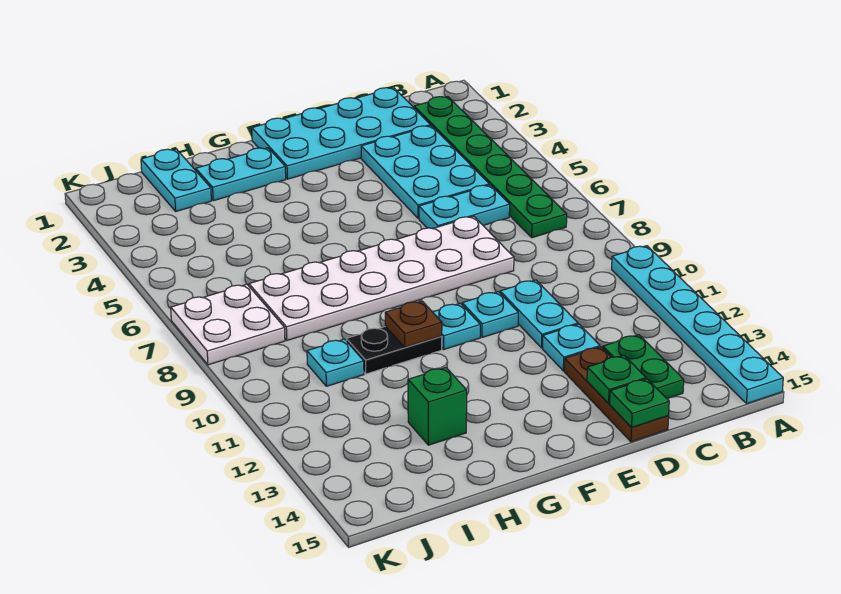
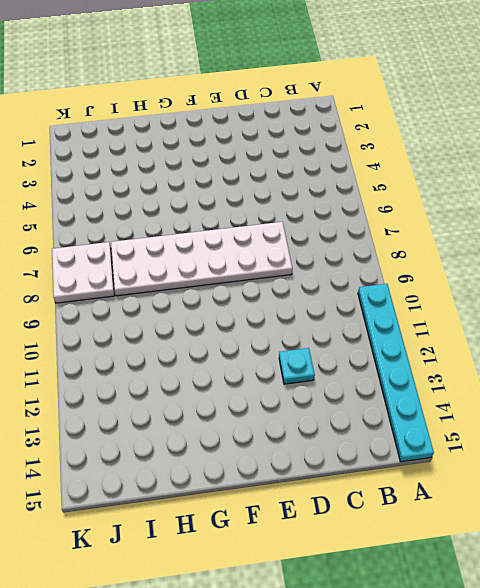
none -> green 1x6 plate [414,96,567,238]
none -> cyan 2x4 plate [252,88,431,179]
none -> cyan 2x3 plate [361,126,489,218]

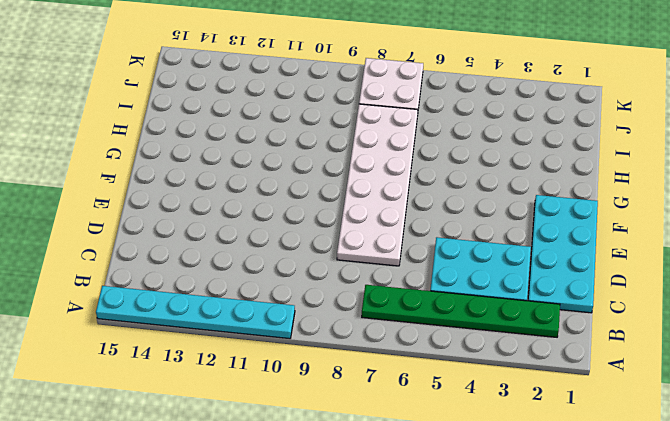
none -> cyan 1x2 plate [419,185,510,229]
none -> green 1x2 plate [603,335,684,398]
none -> cyan 1x2 plate [500,280,578,348]

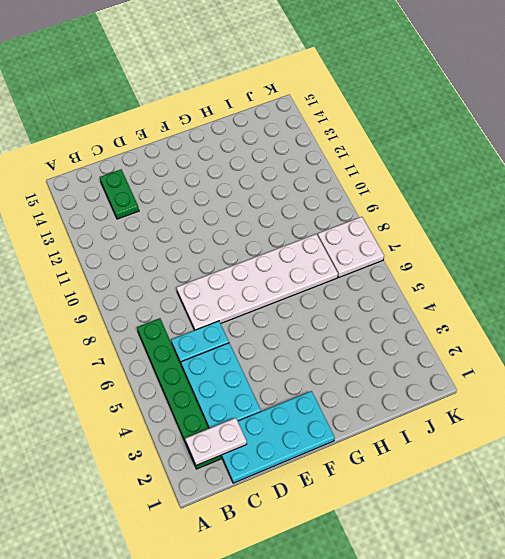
white 1x2 plate [185,418,247,465] -> none
none -> cyan 1x6 plate [612,246,783,404]
none -> cyan 1x2 plate [500,280,578,348]
none -> cyan 1x1 plate [543,324,600,371]

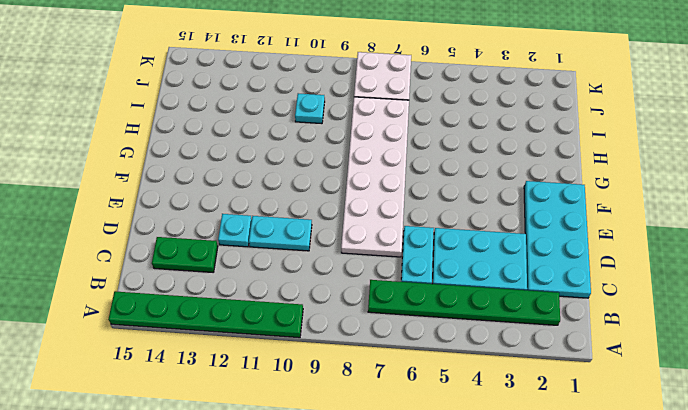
green 1x6 plate [108,291,303,338] -> cyan 1x6 plate [612,246,783,404]
none -> brown 1x3 plate [564,347,669,442]
none -> cyan 1x1 plate [462,292,518,337]
none -> cyan 1x1 plate [433,303,480,349]

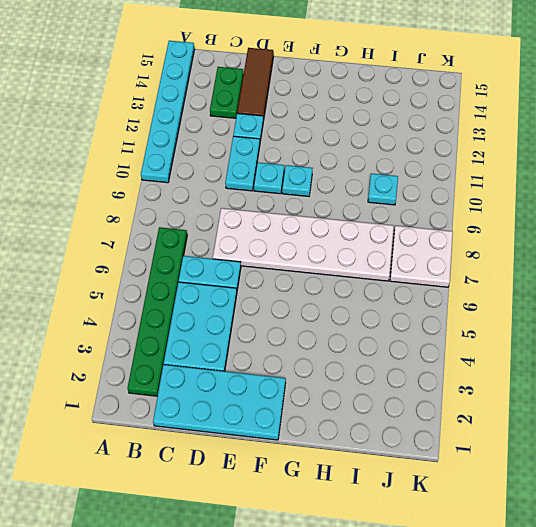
brown 1x3 tile [237,48,274,121] -> brown 1x3 plate [564,347,669,442]
none -> cyan 1x2 plate [196,148,286,201]
none -> black 1x2 plate [346,326,442,374]
none -> green 1x1 brick [408,367,467,445]

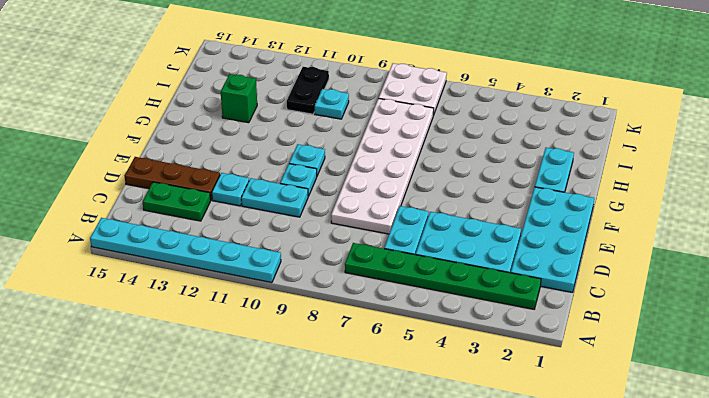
black 1x2 plate [287,67,329,114] -> black 1x2 plate moved to [346,326,442,374]
none -> cyan 1x2 plate [141,149,211,211]
none -> green 1x1 plate [587,356,646,404]
none -> green 1x1 plate [610,379,669,428]

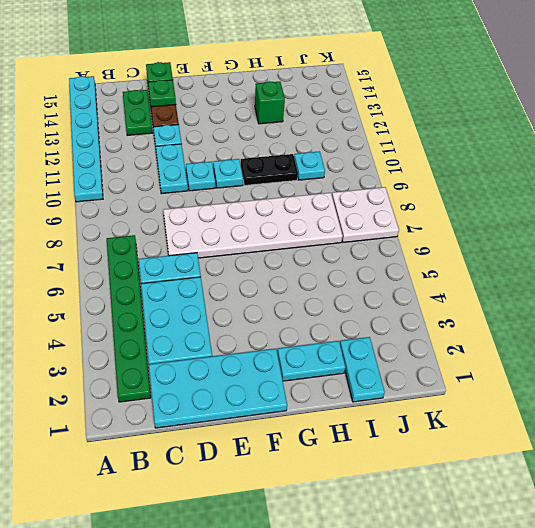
none -> brown 1x1 plate [385,301,442,348]

